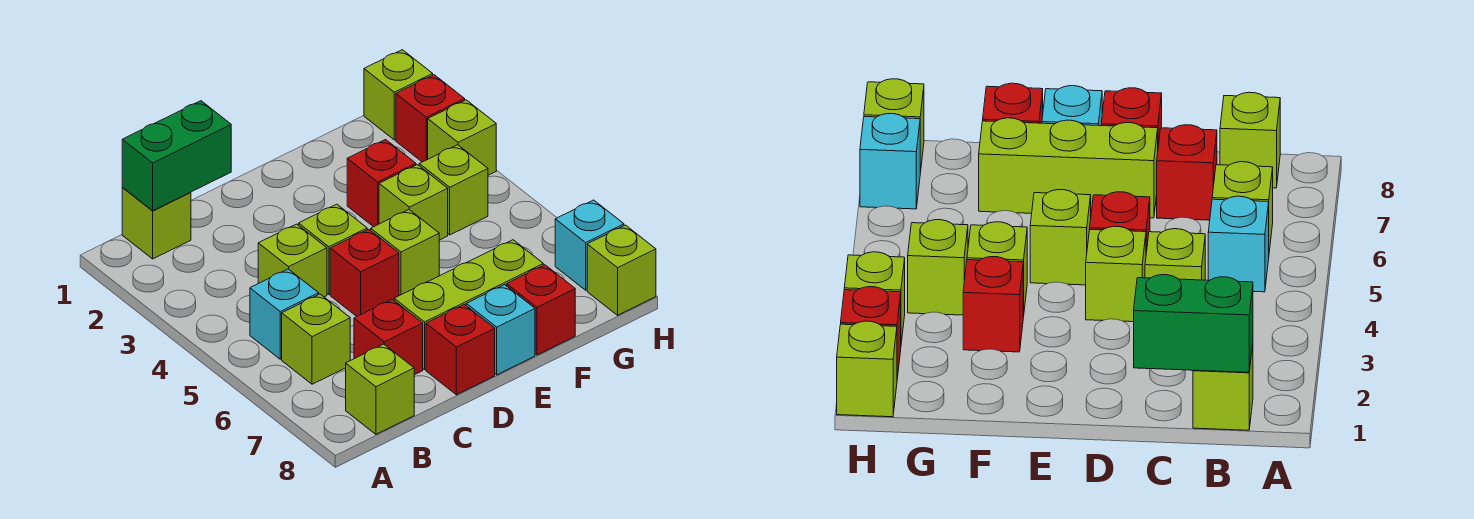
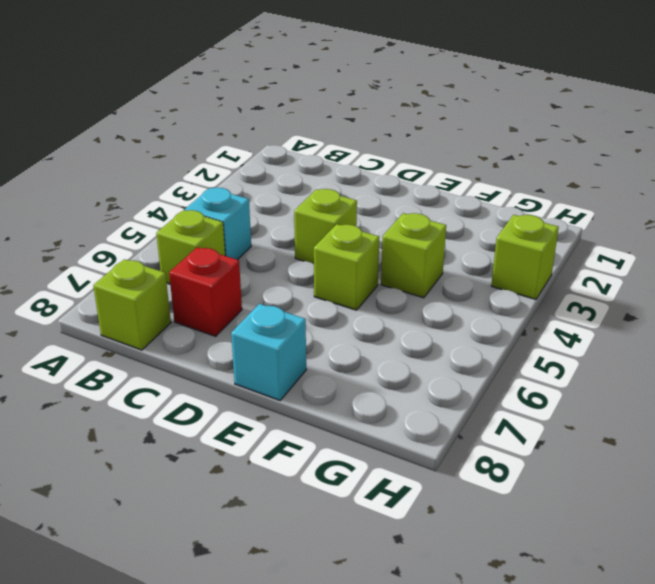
none -> lime 1x1 brick [122,187,191,259]
none -> lime 1x1 brick [258,224,327,297]
none -> red 1x1 brick [330,229,399,316]

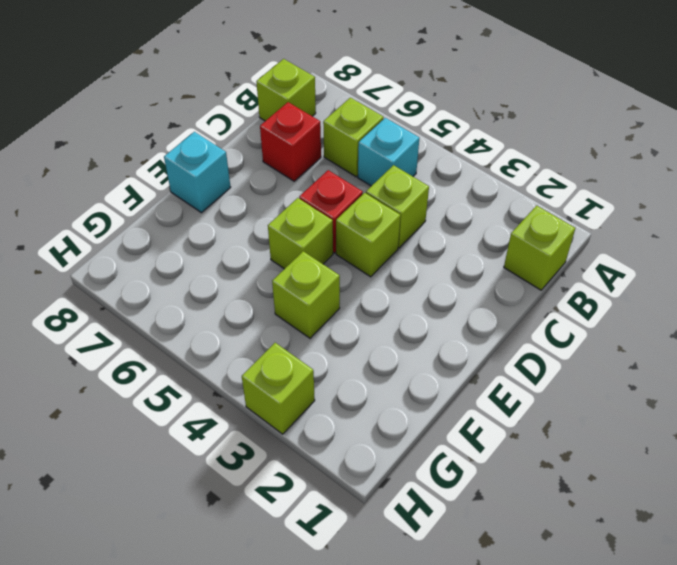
none -> lime 1x3 brick [394,240,543,370]
none -> red 1x1 brick [426,305,495,395]
none -> red 1x1 brick [347,140,416,227]

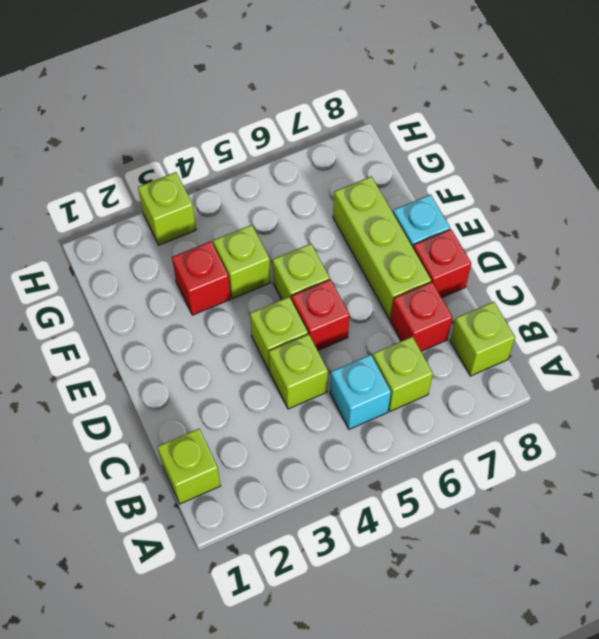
none -> red 1x1 brick [507,265,575,355]
none -> lime 1x1 brick [419,145,488,235]
none -> lime 1x1 brick [364,50,433,140]

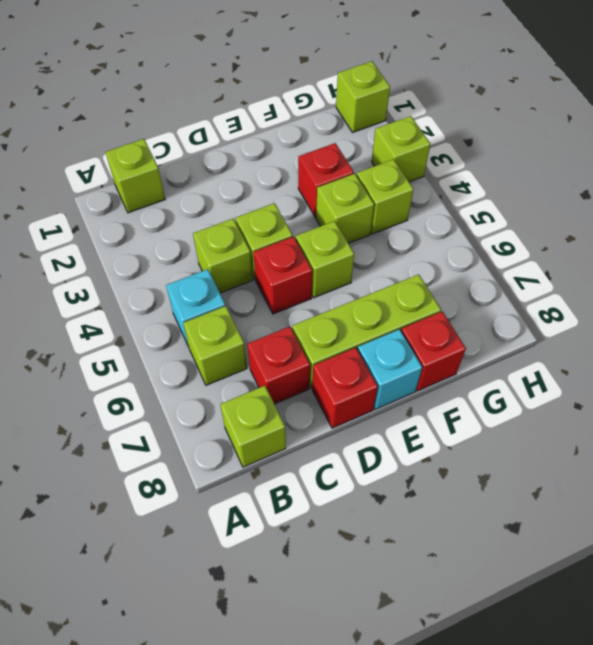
none -> red 1x1 brick [396,75,465,162]
none -> cyan 1x1 brick [555,200,624,290]
none -> lime 1x1 brick [587,225,656,315]

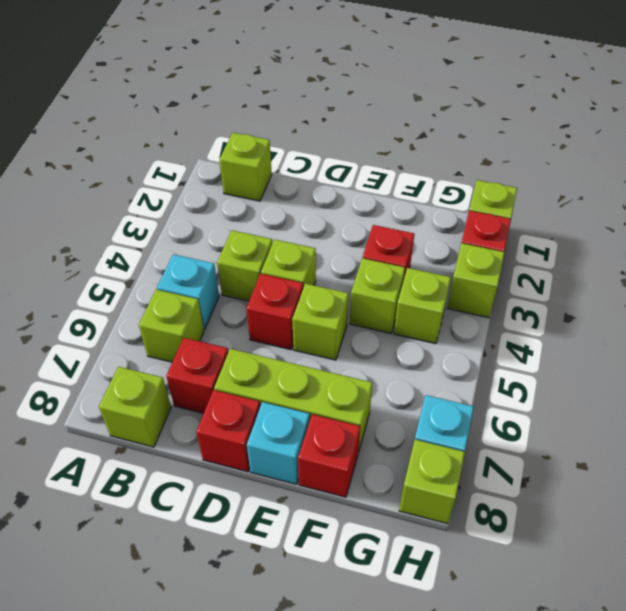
none -> green 1x2 brick [122,101,231,211]

